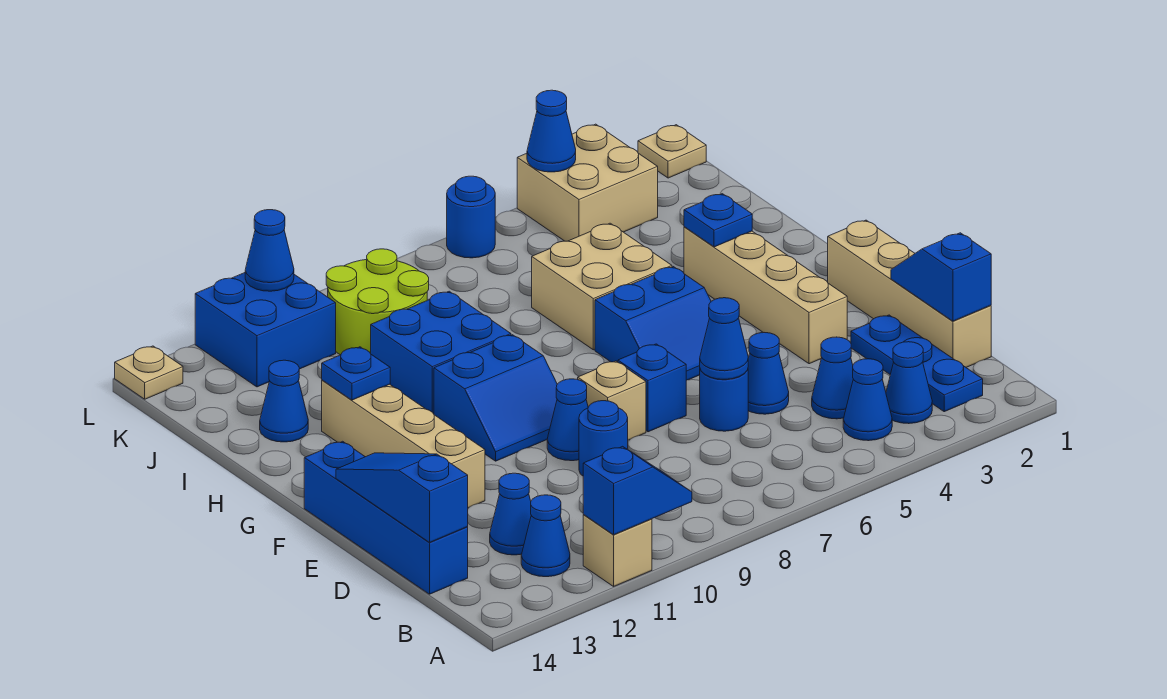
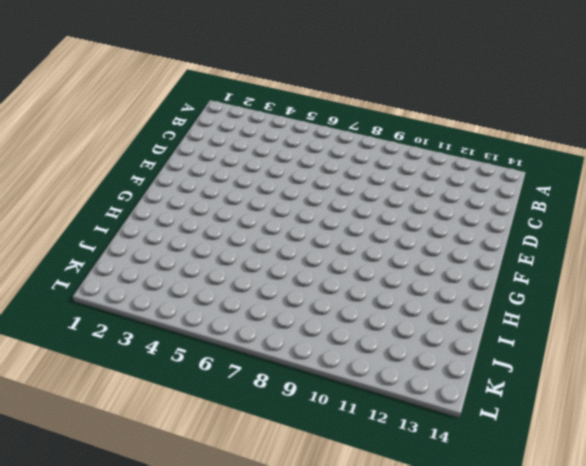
none -> tan 1x1 brick [583,515,652,586]
none -> blue 1x3 plate [851,315,983,412]
none -> blue 1x1 cone [886,342,932,424]
none -> blue 1x1 cone [843,359,892,441]

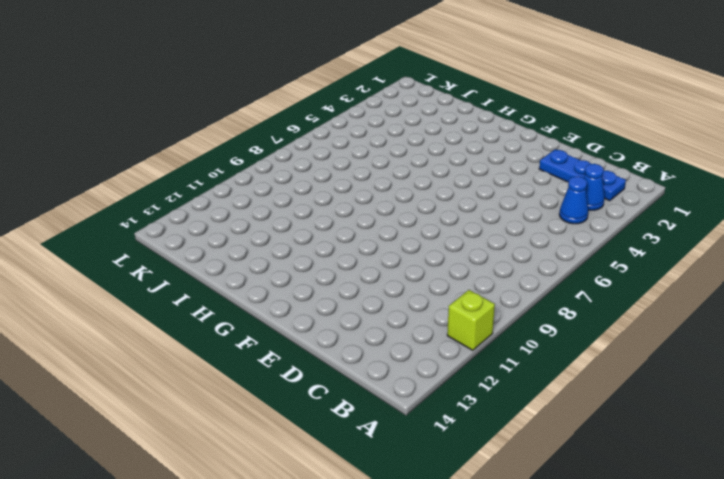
lime 1x1 brick [447,290,495,350] -> tan 1x1 brick [583,515,652,586]
none -> blue 1x1 cone [521,495,570,577]
none -> tan 1x4 brick [828,220,991,367]
none -> blue 1x1 cone [812,337,853,419]
none -> blue 1x1 cone [490,473,531,555]

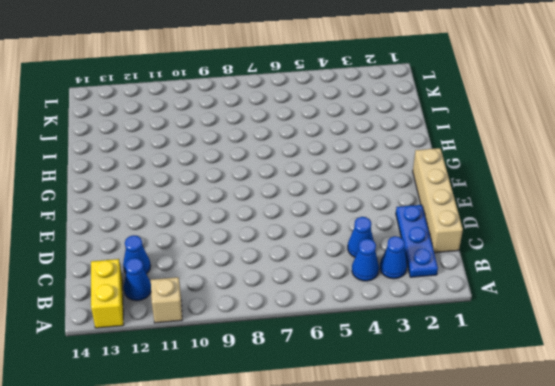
yellow 1x2 brick [91,259,124,328] -> none
none -> blue 1x4 brick [304,441,468,594]
none -> blue 1x1 cone [748,333,789,414]
none -> blue 1x1 round brick [700,369,748,431]
none -> blue 1x1 round brick [579,401,628,476]

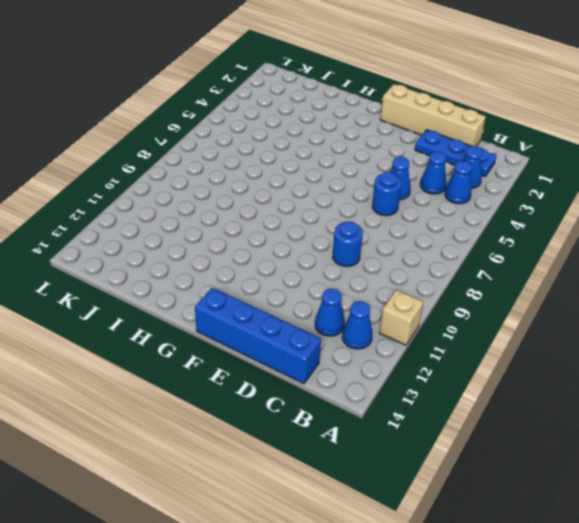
none -> tan 1x4 brick [684,227,847,364]
none -> blue 1x1 brick [618,344,686,432]
none -> tan 1x1 brick [578,361,646,440]
none -> blue 1x1 cone [547,379,588,461]

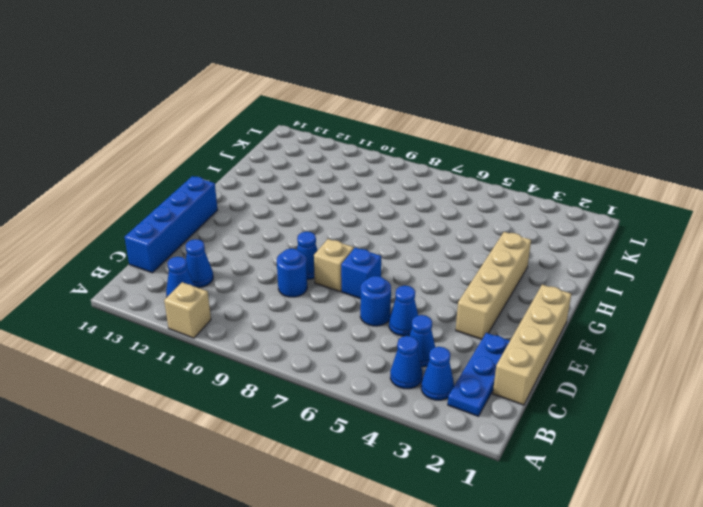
none -> tan 1x4 brick [322,380,485,508]
none -> blue 2x2 slope [595,267,711,380]
none -> blue 2x2 slope [434,335,557,461]
none -> tan 2x2 brick [532,223,672,350]

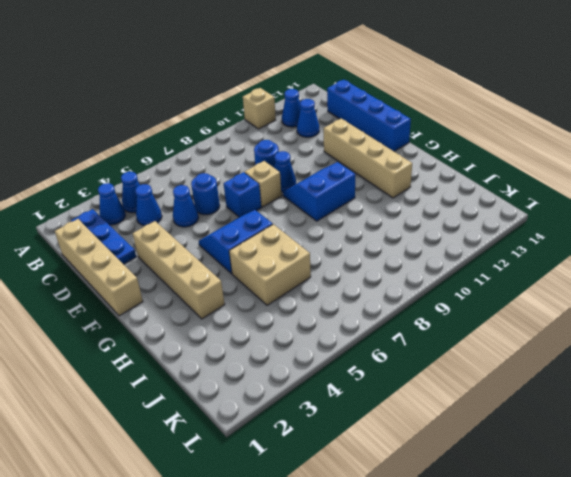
none -> blue 2x2 brick [371,291,511,414]
none -> blue 1x1 cone [260,360,308,442]
none -> lime 2x2 round brick [326,249,429,355]
none -> tan 2x2 brick [517,124,658,241]

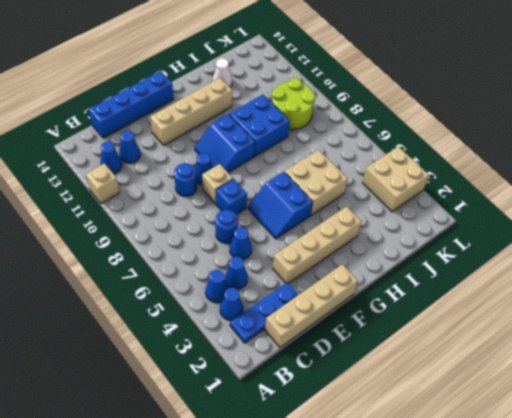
white 1x1 cone [213,58,232,87] -> blue 1x1 cone [260,360,308,442]
none -> blue 2x2 brick [195,273,336,387]
none -> tan 1x1 plate [638,125,706,178]
none -> blue 1x1 round brick [447,176,495,258]
none -> tan 1x1 plate [115,346,183,399]

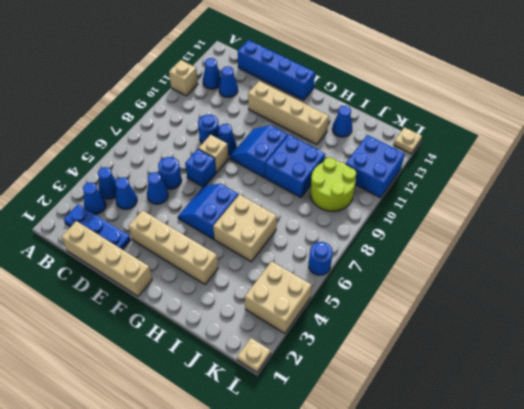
none -> blue 1x2 slope [583,446,692,535]
none -> blue 1x2 slope [891,233,991,321]
none -> blue 1x3 slope [336,453,468,542]
none -> blue 1x1 cone [700,298,748,379]

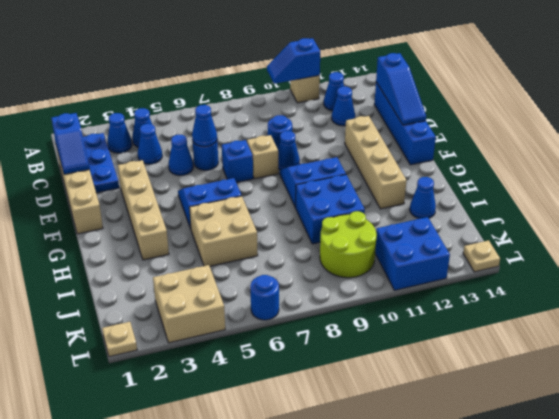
none -> blue 1x1 plate [684,194,752,247]
none -> blue 1x1 plate [322,347,390,400]
none -> blue 1x1 cone [527,90,576,172]
none -> blue 1x1 cone [245,210,294,291]

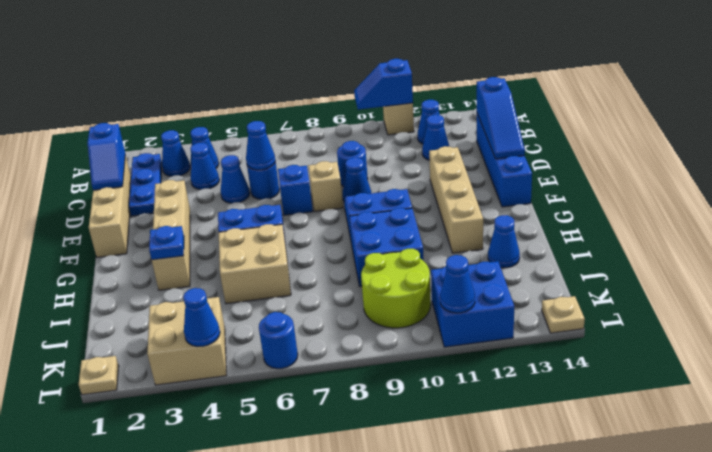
none -> blue 1x1 plate [322,347,390,400]

